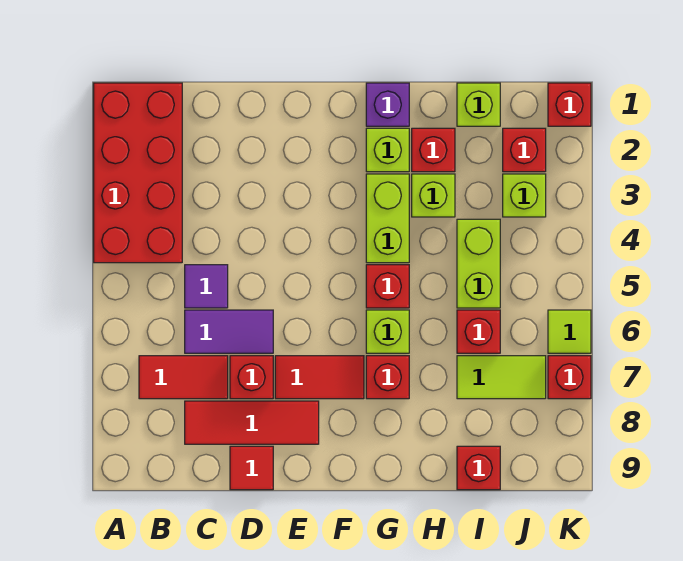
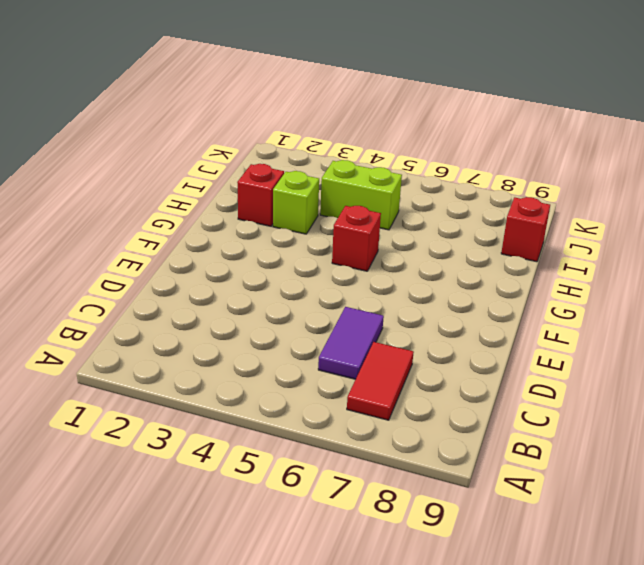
none -> red 2x4 brick [94,83,182,263]
none -> purple 1x1 tile [185,265,228,308]
none -> red 1x3 tile [185,401,319,444]

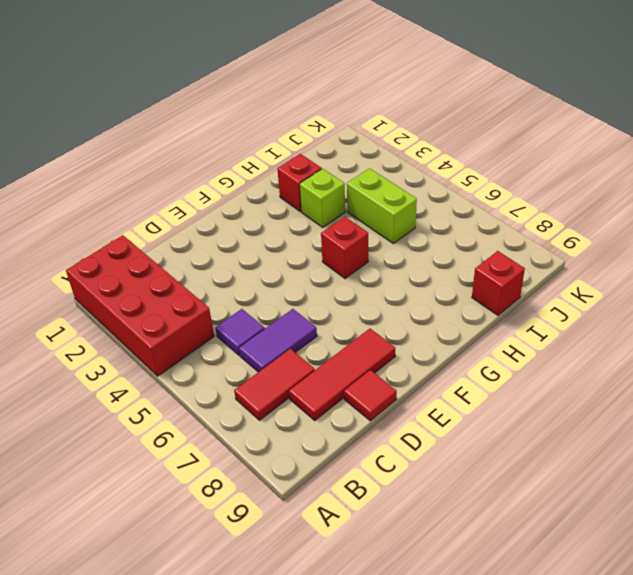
none -> red 1x1 brick [230,356,273,399]
none -> red 1x2 tile [275,356,364,399]
none -> purple 1x1 brick [366,83,409,126]

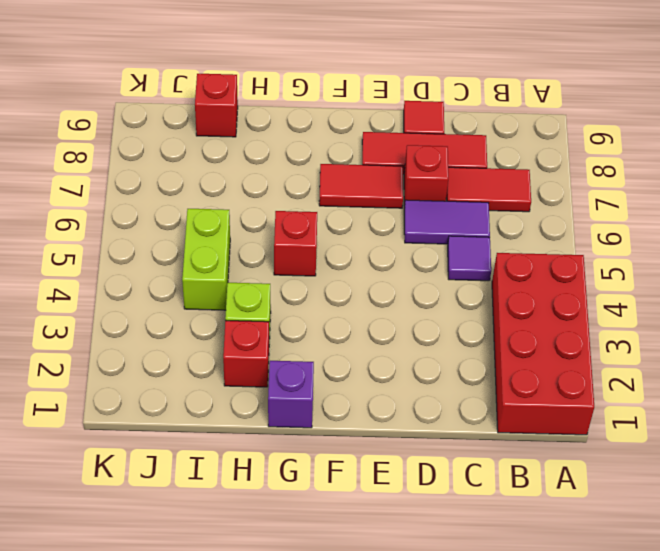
none -> lime 1x1 brick [366,128,409,172]
none -> lime 1x2 brick [366,174,409,263]
none -> lime 1x1 brick [366,310,409,353]

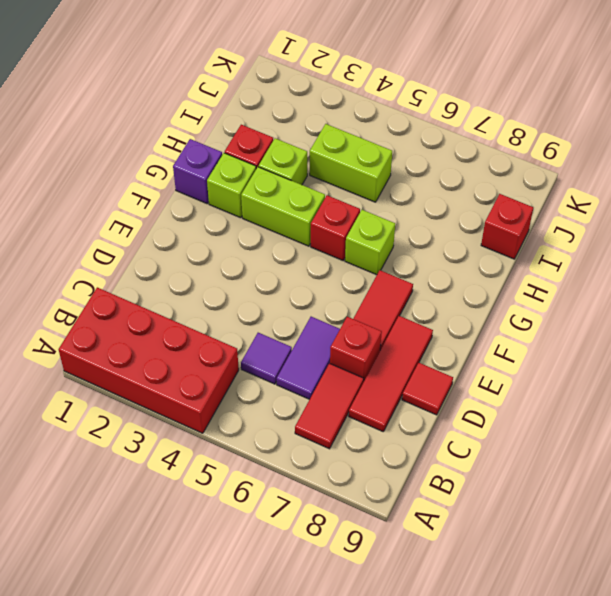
none -> red 1x1 brick [366,356,409,399]
none -> lime 1x1 brick [457,83,500,126]
none -> red 1x1 brick [457,310,500,353]

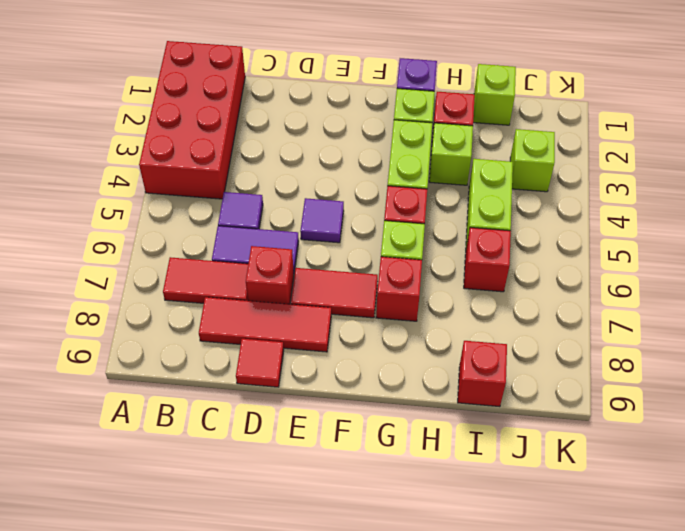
purple 1x1 tile [300,198,344,243] -> none
none -> lime 1x2 tile [457,356,546,399]
none -> red 1x1 brick [503,128,546,172]
none -> red 1x1 brick [548,83,591,126]

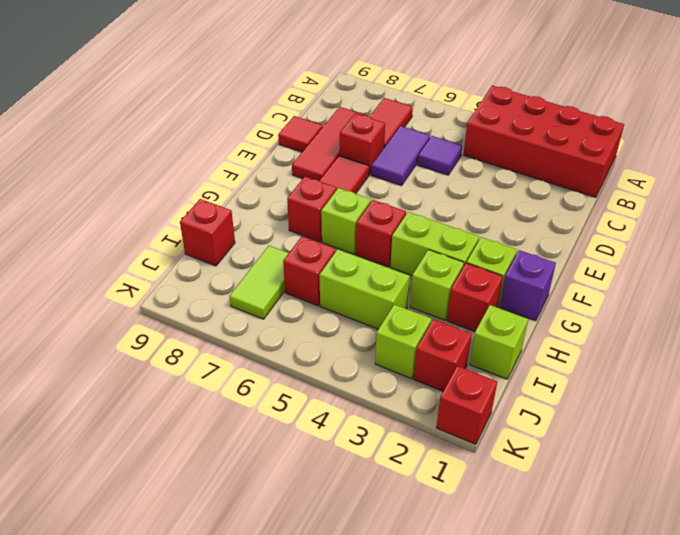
none -> lime 1x1 tile [548,310,591,353]
none -> red 1x1 brick [548,356,591,399]

